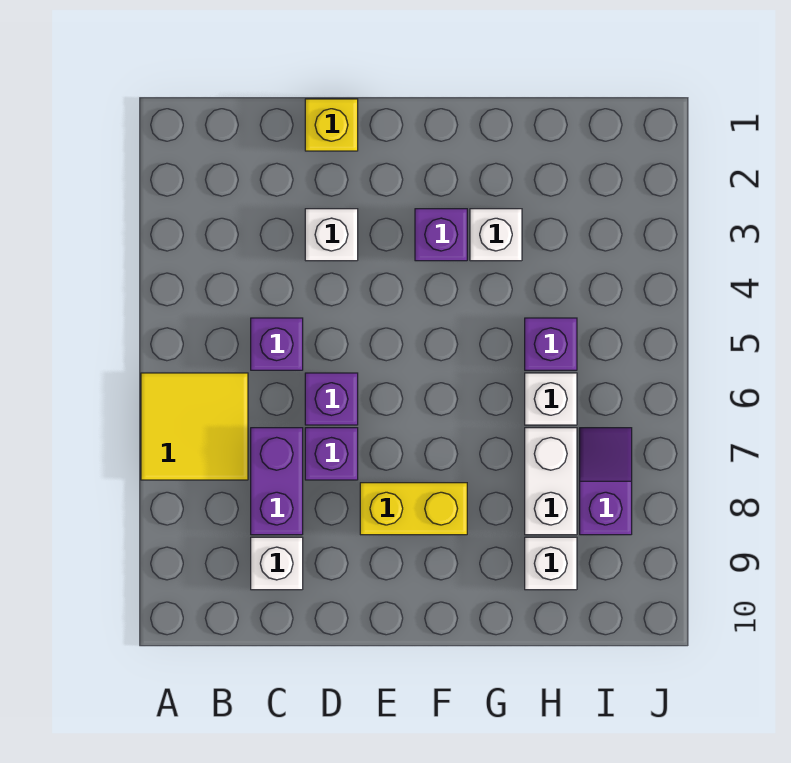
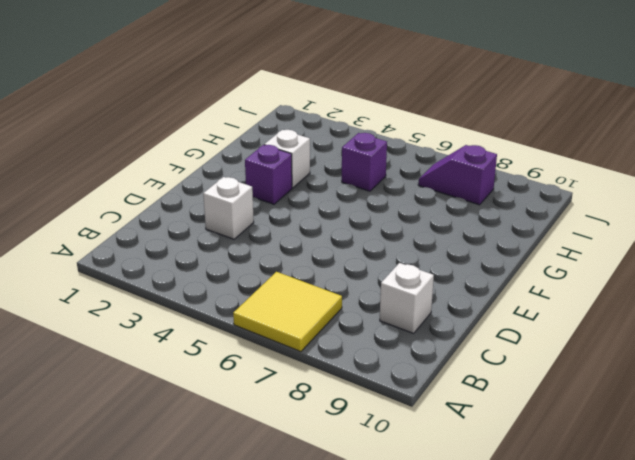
none -> purple 1x1 brick [251,318,303,370]
none -> purple 1x2 brick [251,428,303,535]
none -> yellow 1x1 brick [305,99,358,151]

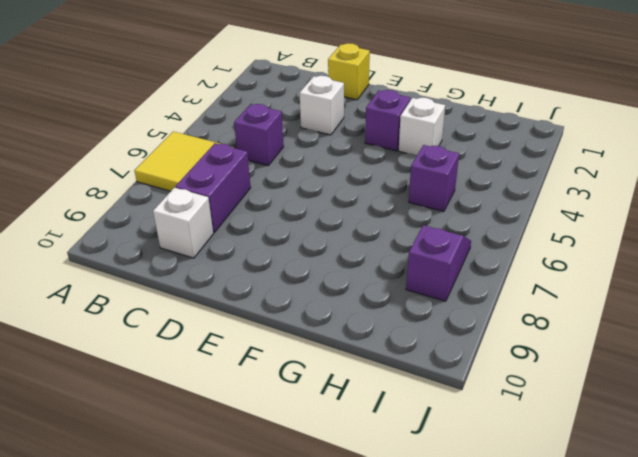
none -> purple 1x1 brick [305,373,358,425]
none -> purple 1x1 brick [305,428,358,480]
none -> yellow 1x2 brick [360,483,467,535]

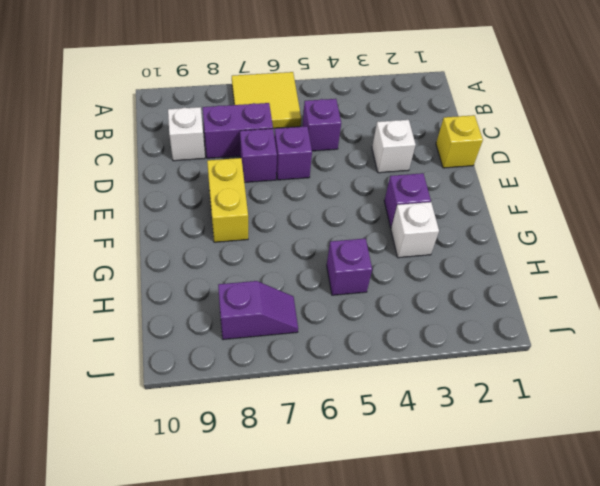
none -> white 1x1 brick [525,373,577,425]
none -> white 1x2 brick [525,428,577,535]
none -> white 1x1 brick [525,537,577,590]

